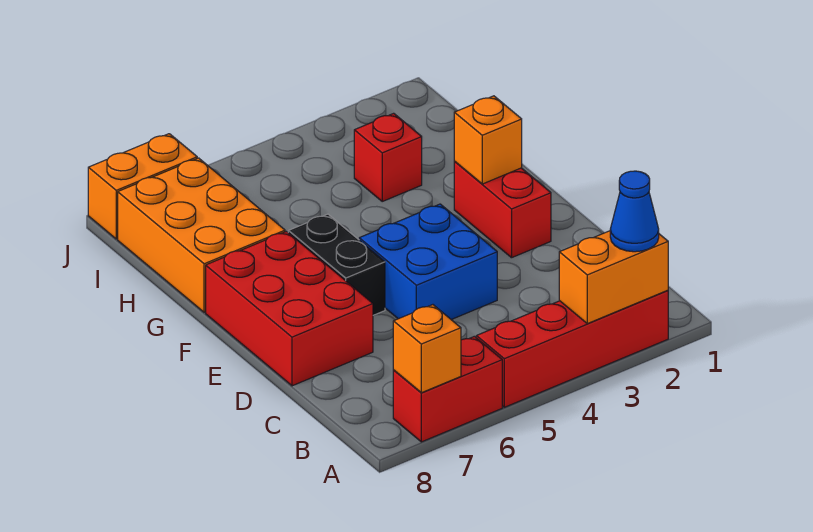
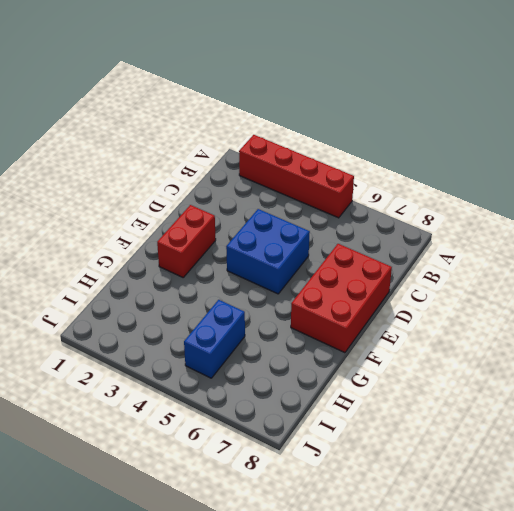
blue 1x2 brick [184,300,245,378] -> none
none -> red 1x2 brick [393,336,502,442]
none -> black 1x2 brick [288,214,385,316]
none -> orange 2x3 brick [118,158,285,312]

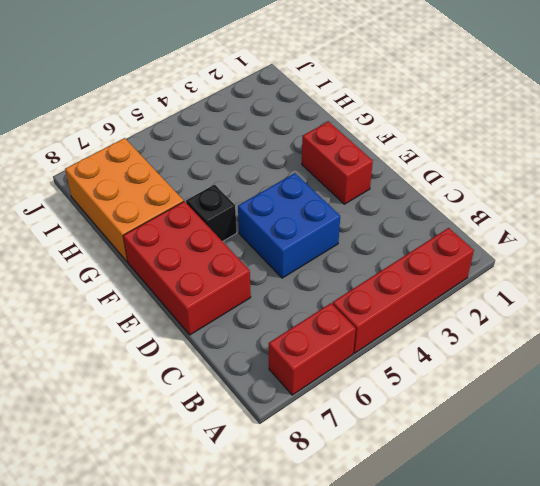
black 1x1 brick [186,185,237,241] -> black 1x2 brick [288,214,385,316]
none -> red 1x1 brick [354,113,422,201]
none -> orange 1x2 brick [88,134,197,239]
none -> orange 1x2 brick [559,231,668,324]

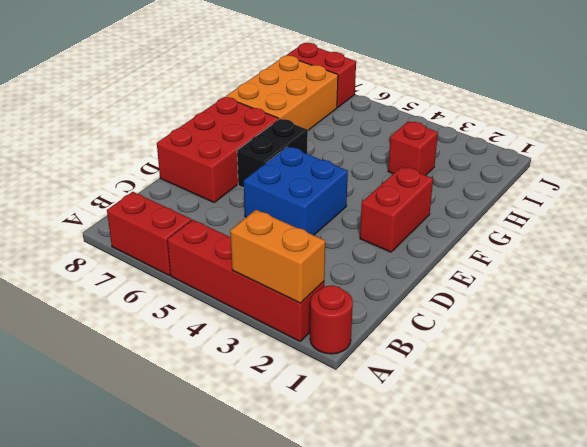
red 1x1 round brick [310,285,353,354] -> none
red 1x2 brick [287,43,356,107] -> orange 1x2 brick [88,134,197,239]
none -> orange 1x1 brick [393,305,461,393]
none -> orange 1x1 brick [454,96,522,184]
none -> blue 1x1 cone [610,171,659,252]

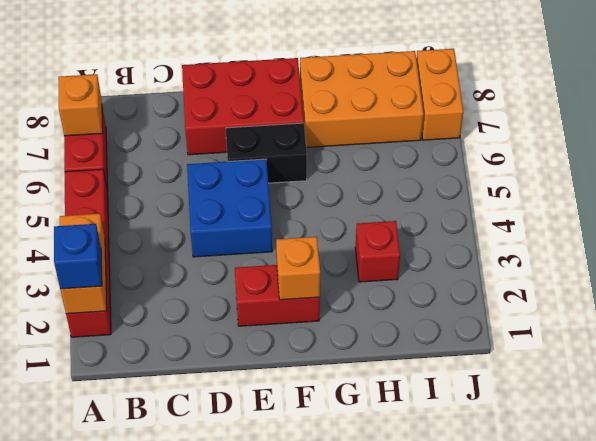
blue 1x1 brick [54,224,102,289] -> blue 1x1 cone [610,171,659,252]

